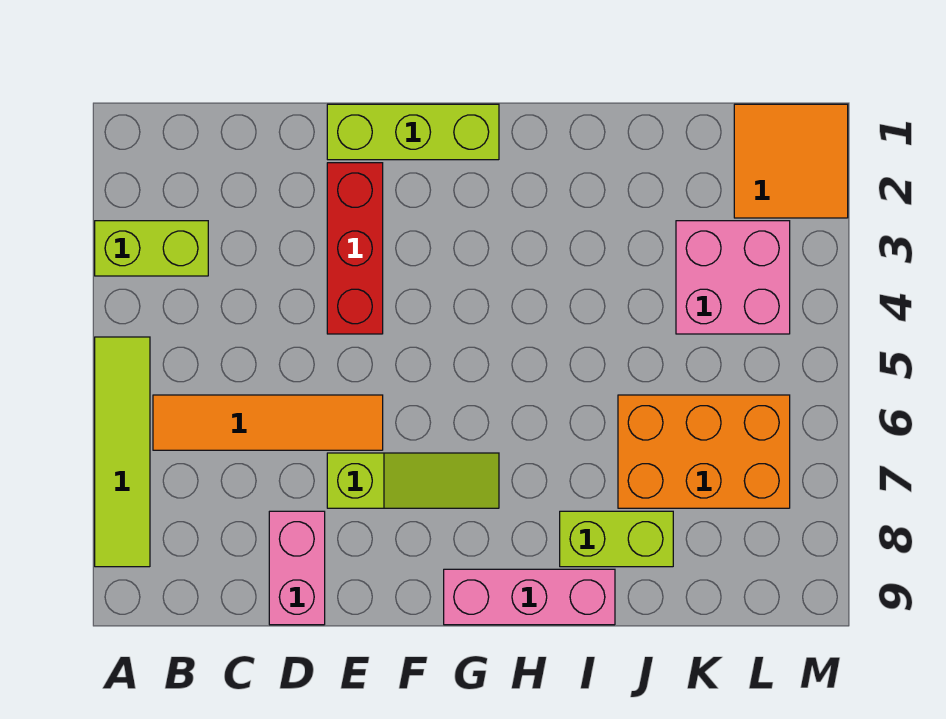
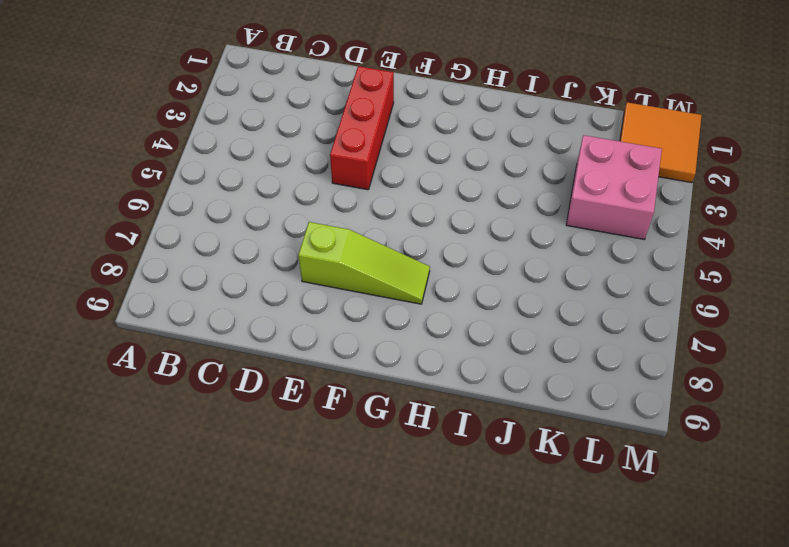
none -> lime 1x2 brick [95,221,208,276]
none -> lime 1x4 tile [95,337,150,567]
none -> orange 1x4 tile [153,395,383,450]

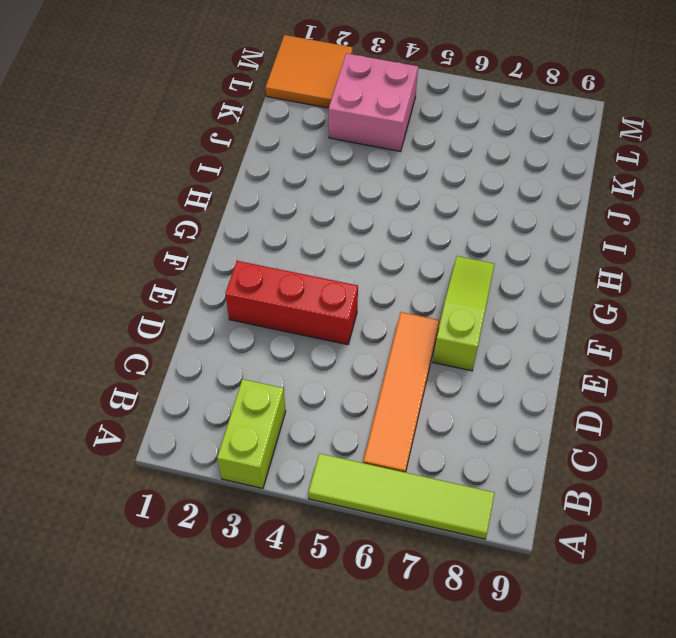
none -> pink 1x2 brick [269,511,325,625]
none -> lime 1x3 brick [327,104,499,160]
none -> pink 1x3 brick [444,569,615,625]

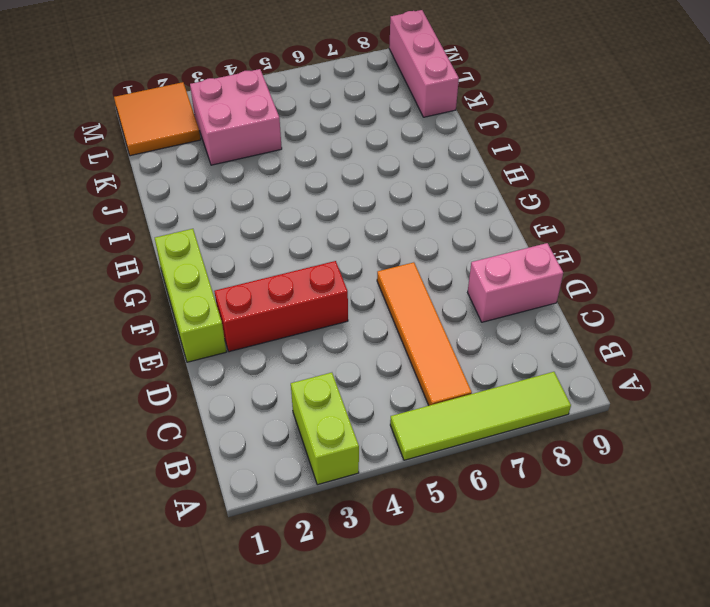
pink 1x3 brick [389,10,459,117] -> pink 1x3 brick moved to [444,569,615,625]
none -> lime 1x3 slope [327,453,499,508]
none -> lime 1x2 brick [560,511,673,567]
none -> orange 2x3 brick [618,395,790,508]

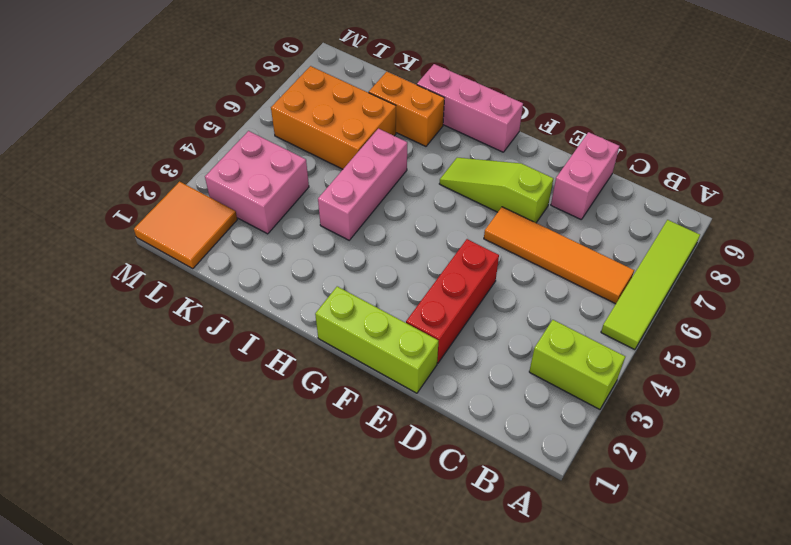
pink 1x3 brick [318,129,407,240] -> none
orange 1x2 brick [369,72,444,146] -> lime 1x2 brick [560,511,673,567]

